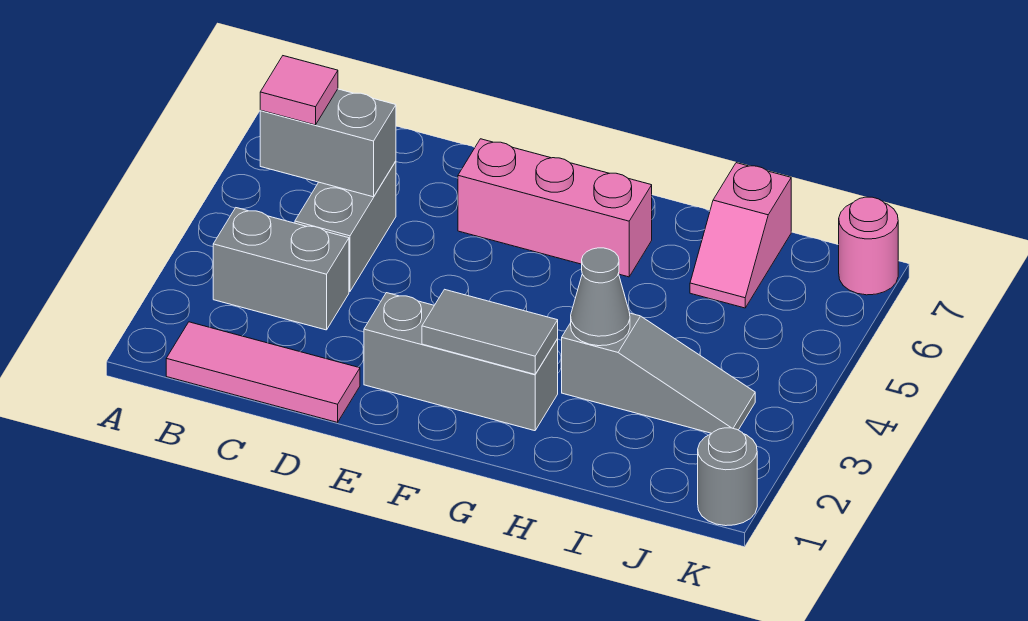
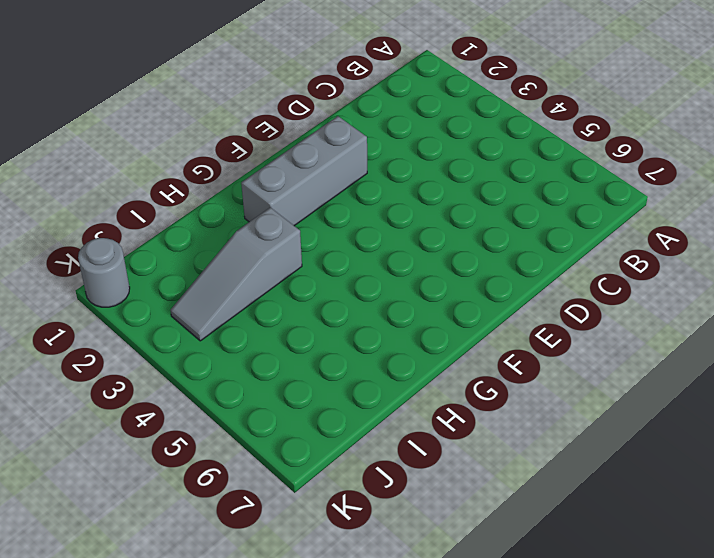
none -> pink 1x3 tile [166,322,360,422]
none -> grey 1x2 brick [213,208,349,330]
none -> grey 1x2 brick [295,161,396,292]

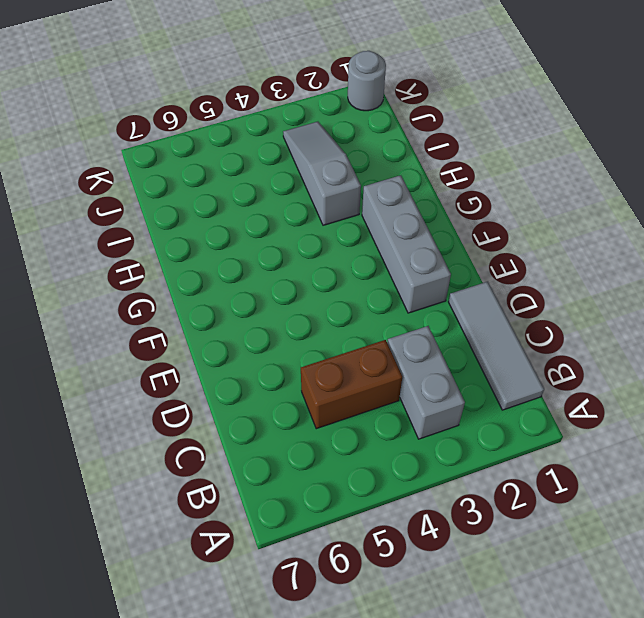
grey 1x3 tile [449,282,544,410] -> pink 1x3 tile [166,322,360,422]
brown 1x2 brick [301,340,402,429] -> grey 1x2 brick [295,161,396,292]
none -> pink 1x3 brick [458,139,652,277]
none -> pink 1x2 slope [690,163,791,308]
none -> pink 1x1 round brick [839,197,898,295]

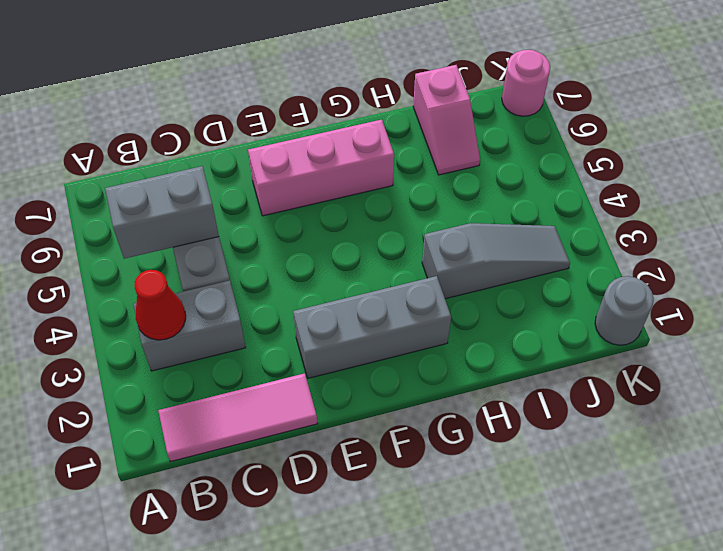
red 1x1 cone [135,270,186,340] -> none
none -> grey 1x2 tile [422,289,558,374]
none -> grey 1x1 cone [571,248,630,346]
none -> pink 1x1 tile [260,56,338,125]

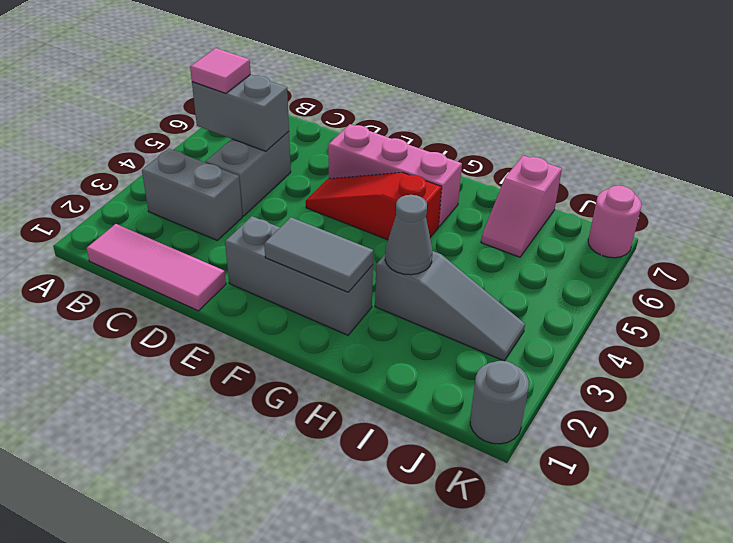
red 1x3 slope [306,173,442,240] -> none

